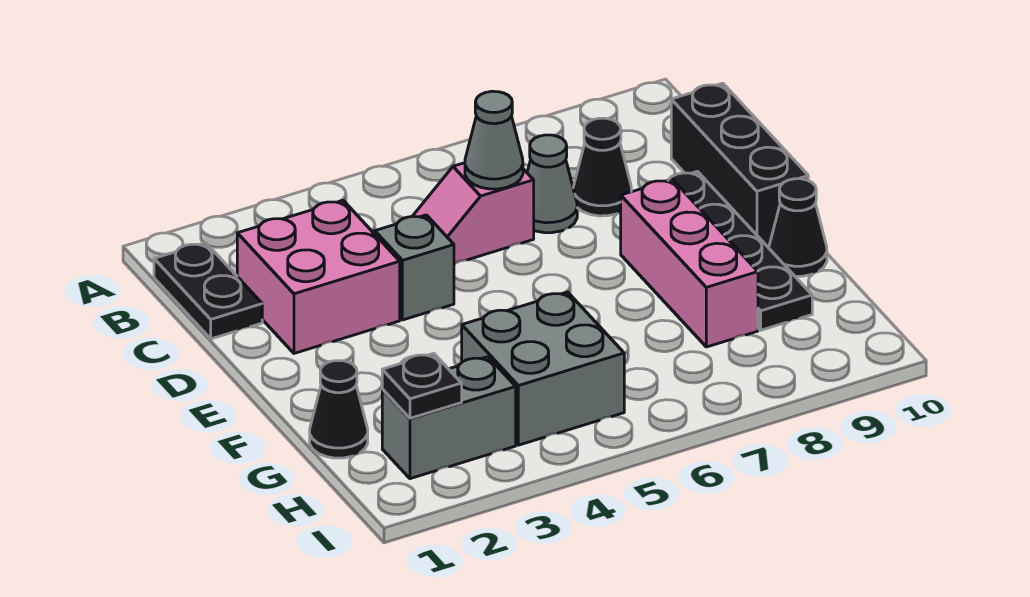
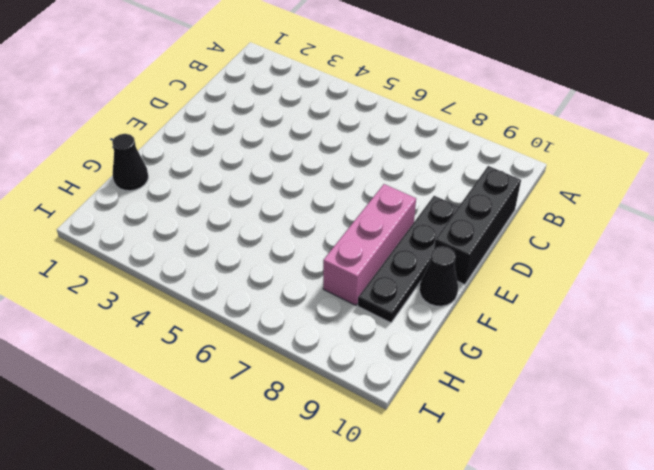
none -> black 1x2 plate [154,243,262,339]
none -> pink 2x2 brick [237,200,400,353]
none -> pink 1x2 slope [413,163,534,264]

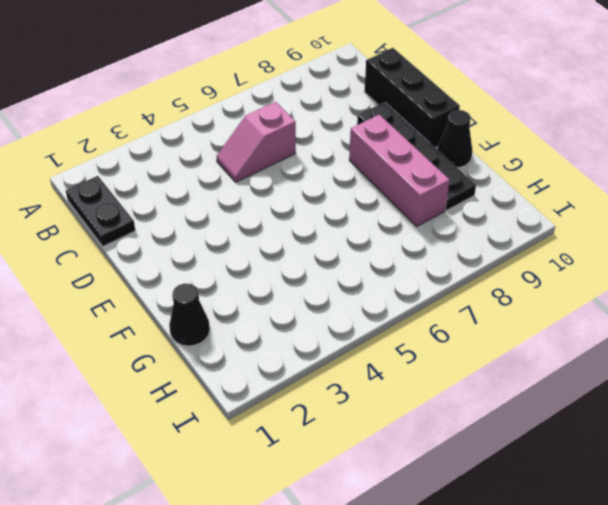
none -> pink 2x2 brick [237,200,400,353]
none -> grey 1x1 cone [527,135,577,233]
none -> black 1x1 cone [573,118,631,216]

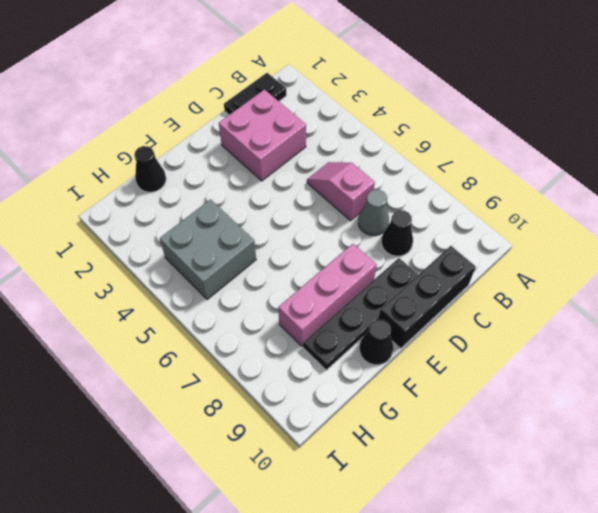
none -> grey 1x1 brick [375,215,454,320]
none -> grey 1x2 brick [382,357,516,479]
none -> grey 1x1 cone [465,91,523,189]

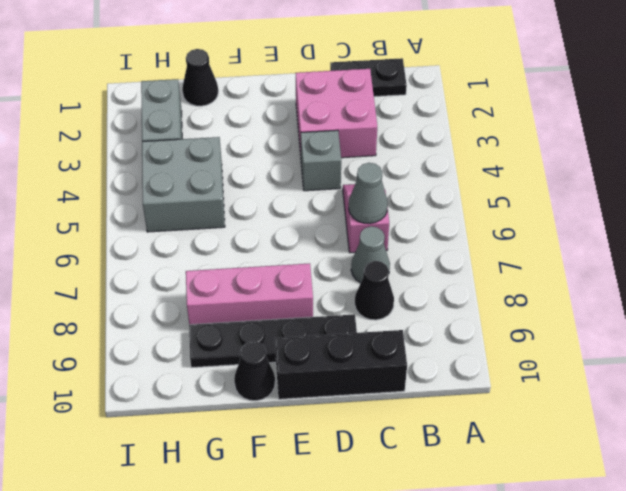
none -> black 1x1 plate [382,353,462,418]

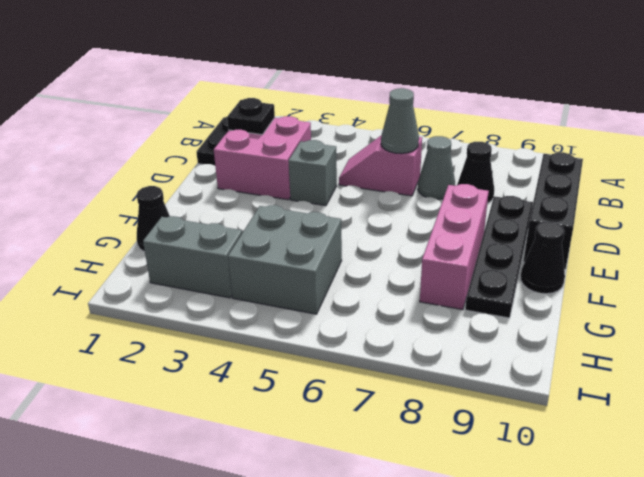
black 1x1 plate [227,98,275,135] -> black 1x1 plate moved to [382,353,462,418]

